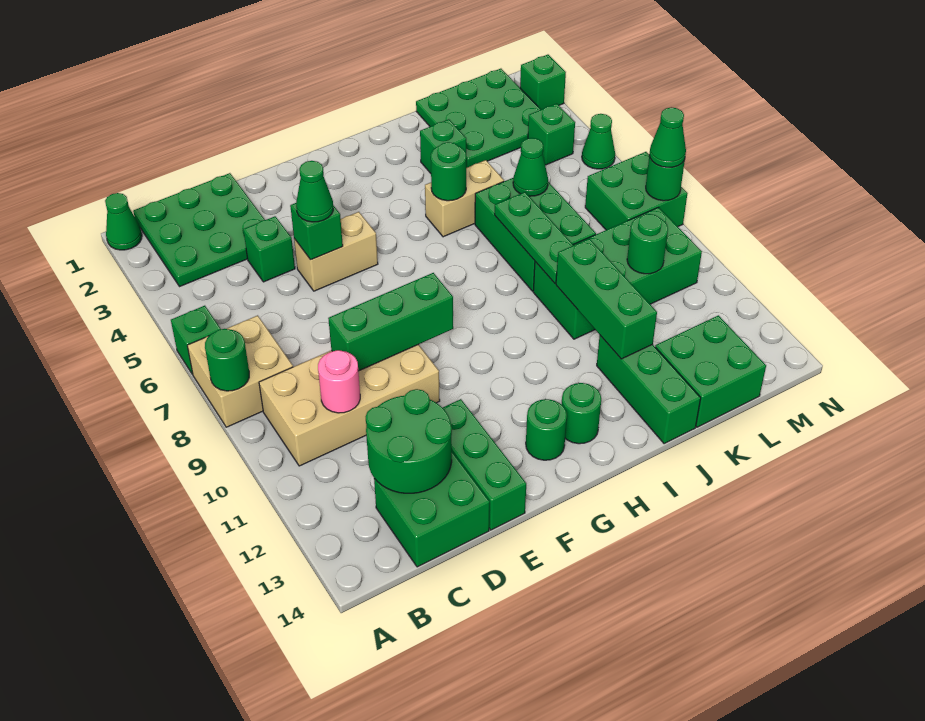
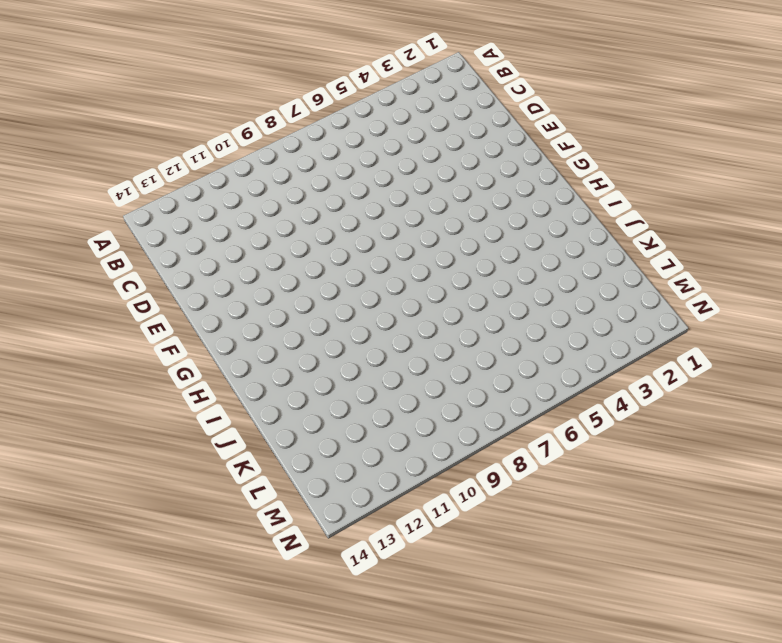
none -> green 1x1 cone [105,193,142,250]
none -> green 1x1 brick [171,306,221,375]
none -> tan 2x2 brick [187,315,293,427]
none -> green 3x3 plate [133,173,265,287]

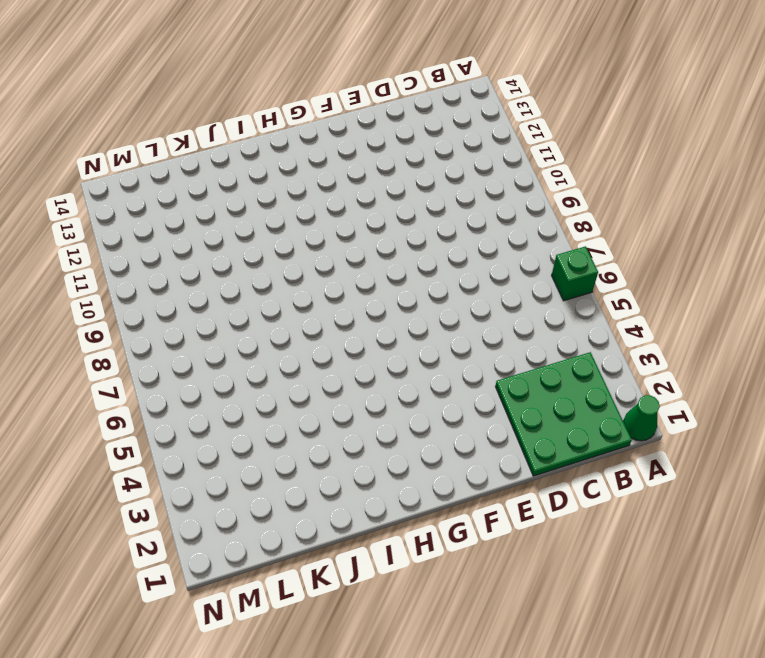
none -> tan 2x2 brick [187,315,293,427]
none -> tan 2x4 brick [259,344,440,466]
none -> green 2x2 brick [374,452,490,567]
none -> green 1x1 brick [243,216,295,282]

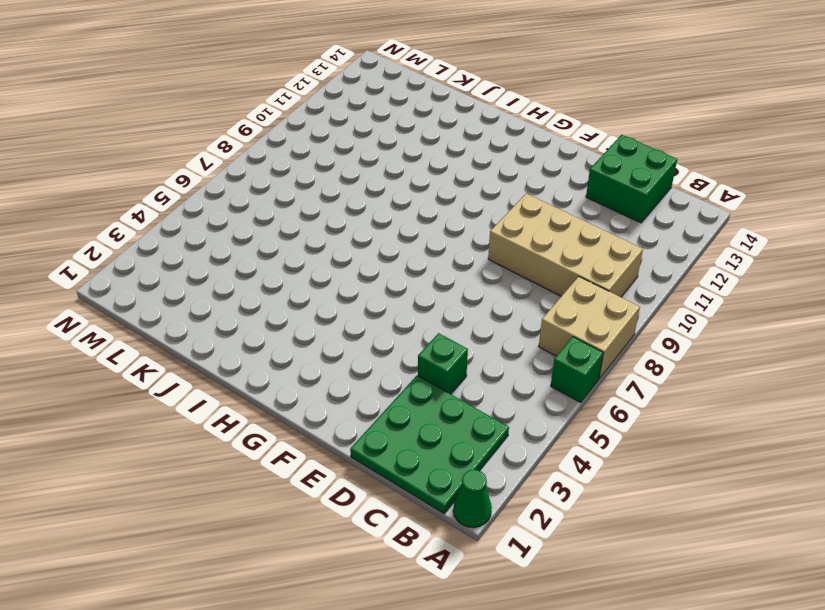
none -> tan 1x2 brick [294,212,378,291]
none -> green 1x3 brick [443,399,526,530]
none -> green 1x1 round brick [526,399,567,460]
none -> green 1x1 round brick [561,383,601,444]

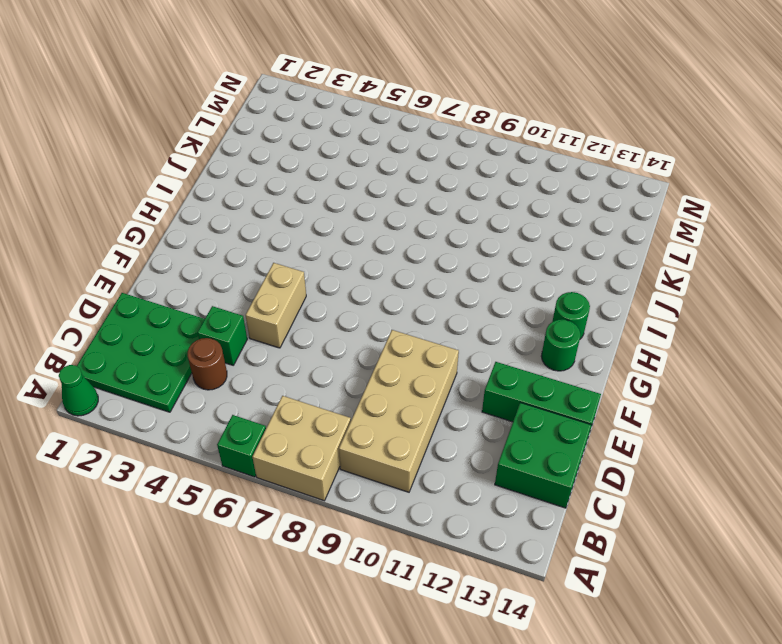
brown 1x1 round brick [188,338,227,390] -> none
none -> tan 1x2 brick [425,160,504,237]
none -> green 1x1 brick [420,119,466,173]
none -> green 2x3 brick [475,178,596,291]
none -> green 2x4 brick [533,207,702,339]

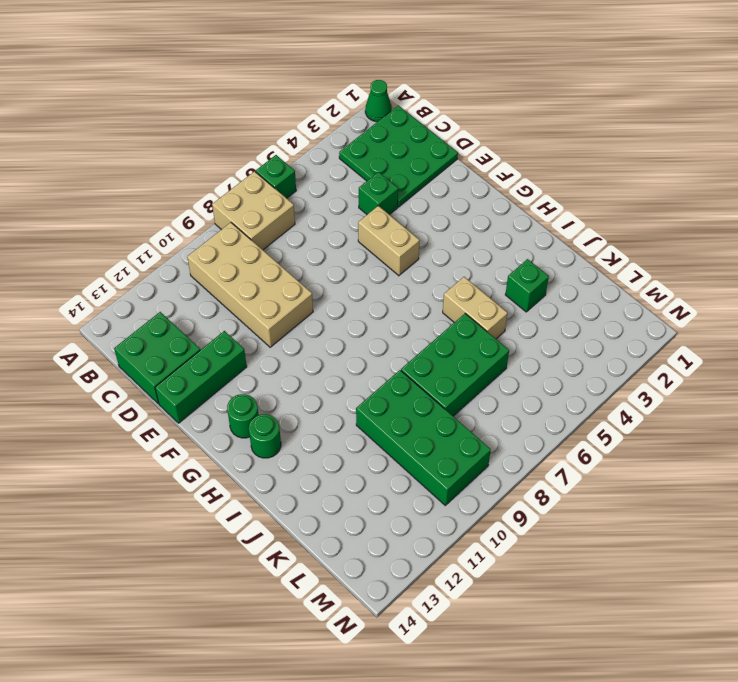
none -> green 1x3 brick [597,336,701,444]
none -> green 3x3 plate [416,69,541,168]
none -> green 2x2 brick [655,315,766,427]
none -> green 1x1 brick [528,104,575,165]

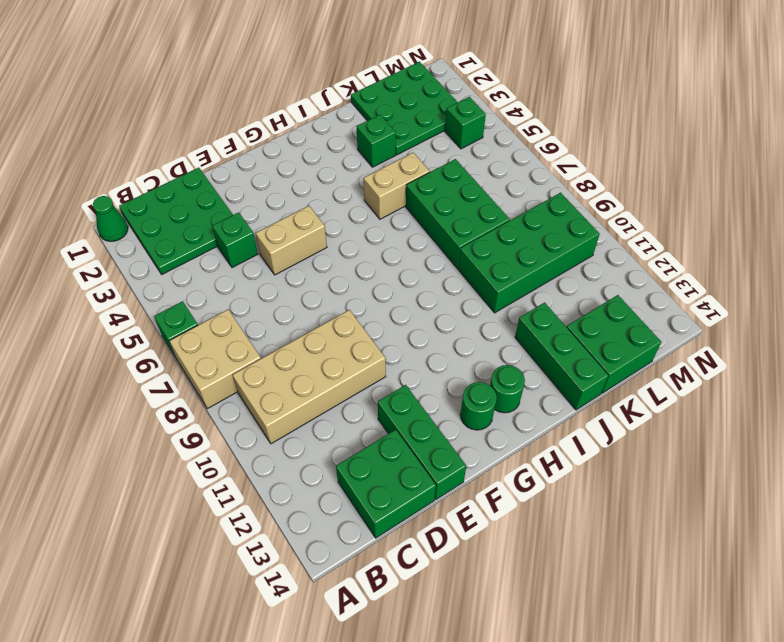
none -> green 2x2 brick [585,152,688,230]
none -> green 1x1 brick [520,55,566,110]
none -> green 1x1 cone [582,114,615,169]
none -> green 1x1 round brick [205,329,249,391]

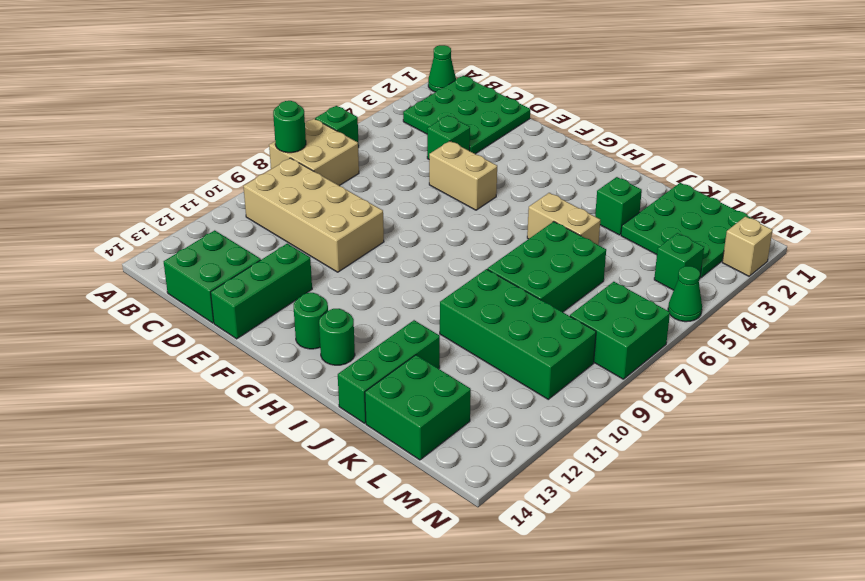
tan 1x1 brick [722,217,773,276] -> green 1x1 brick [520,55,566,110]
none -> pink 1x1 round brick [318,350,360,413]
none -> green 2x2 round brick [366,389,452,493]
none -> green 1x3 brick [328,273,453,371]
none -> green 1x1 brick [290,203,343,260]

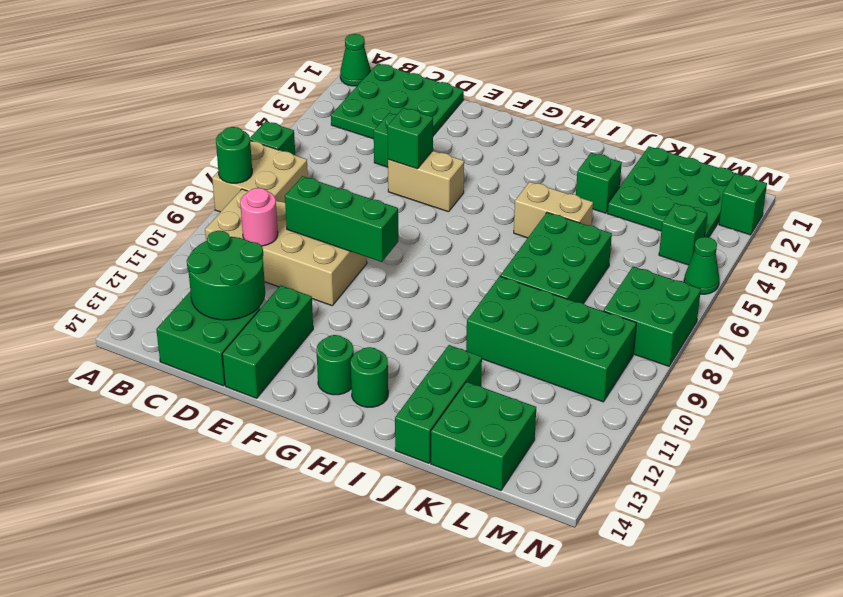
none -> green 1x1 round brick [431,142,466,201]
none -> green 1x3 plate [495,192,573,283]
none -> green 1x3 brick [556,239,657,359]
none -> green 1x1 cone [513,138,548,196]

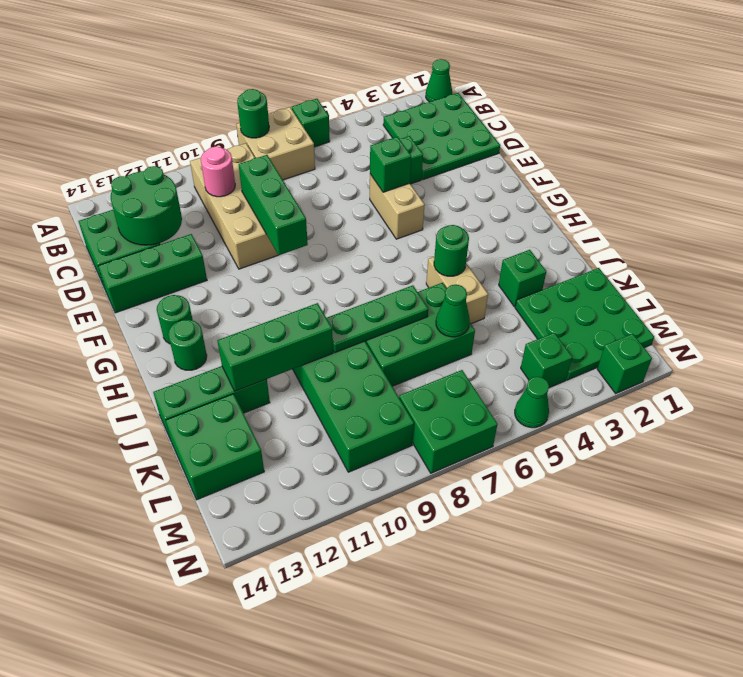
none -> green 1x1 round brick [627,214,668,274]
none -> green 1x1 round brick [646,156,685,201]
none -> green 1x1 cone [296,161,333,222]
none -> green 1x1 cone [649,107,686,167]

